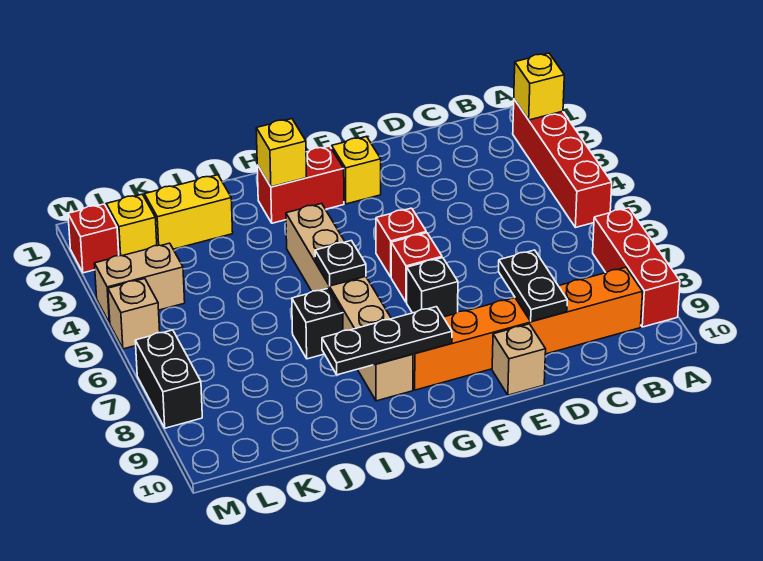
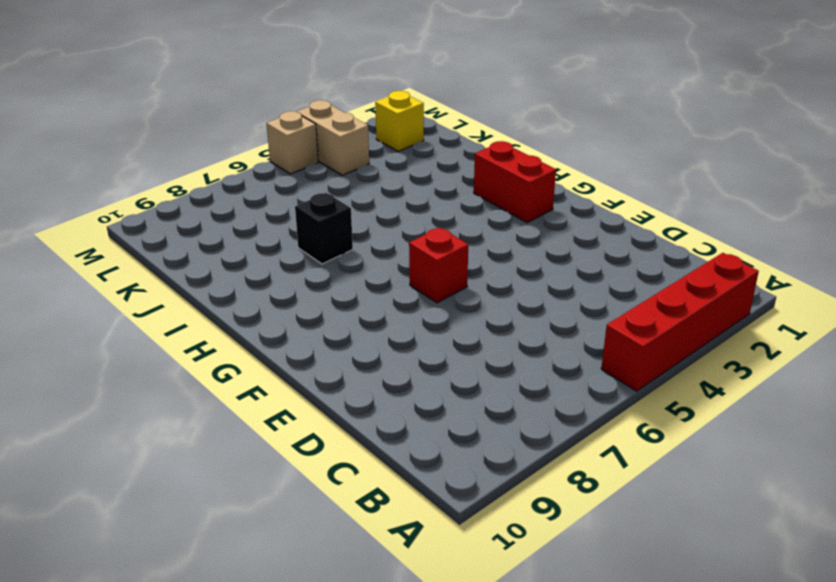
none -> red 1x3 brick [593,208,680,327]
none -> orange 1x6 brick [413,267,643,390]
none -> tan 1x1 brick [492,324,546,395]

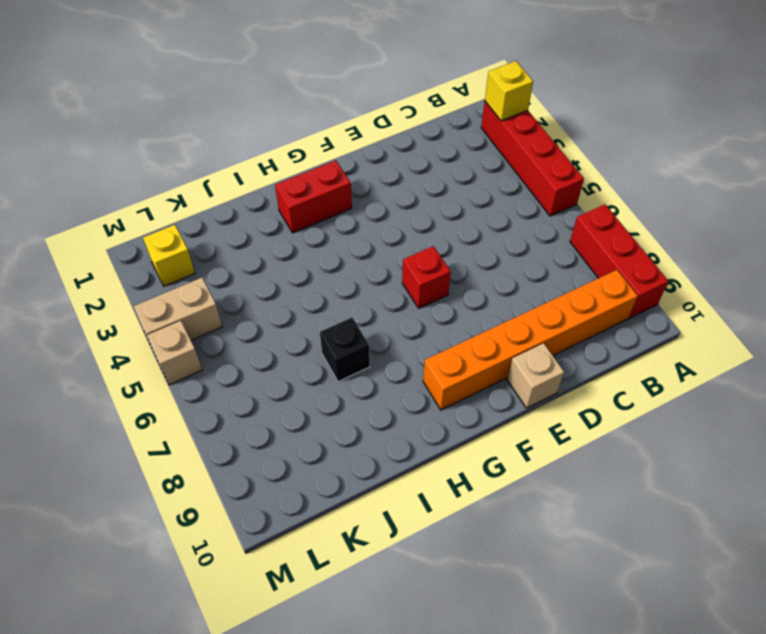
none -> yellow 1x1 brick [332,137,381,204]
none -> red 1x1 brick [376,208,426,277]
none -> black 1x1 brick [407,258,458,317]

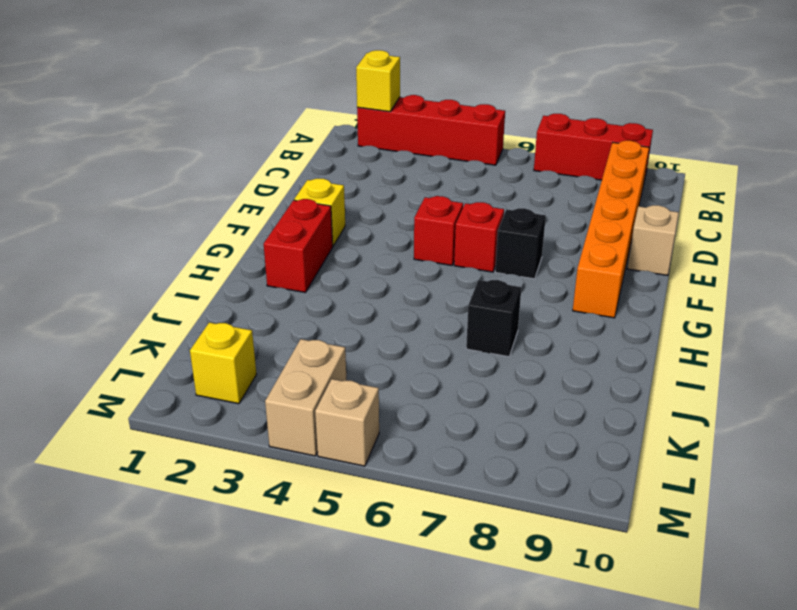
none -> tan 1x6 brick [286,204,413,401]
none -> yellow 1x2 brick [144,175,233,249]
none -> red 1x1 brick [68,204,119,273]

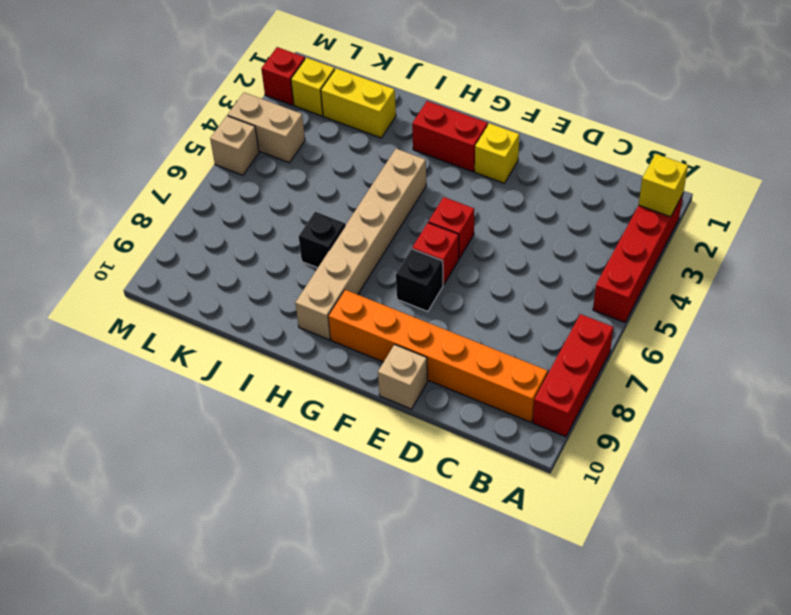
none -> black 1x2 brick [135,330,202,428]
none -> black 1x2 plate [499,250,567,322]
none -> black 1x3 plate [322,307,452,375]

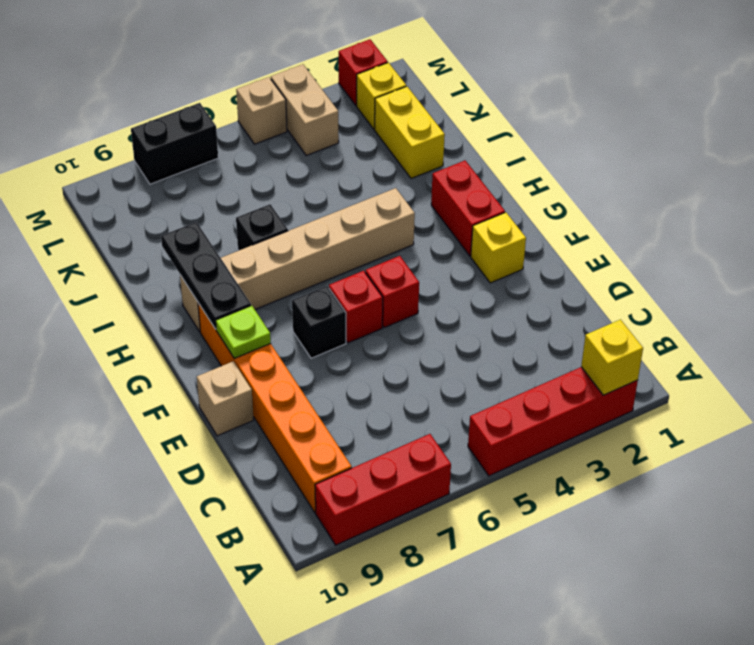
lime 1x1 plate [216,306,271,358] -> none
none -> black 1x2 plate [499,250,567,322]
none -> yellow 1x1 brick [256,119,306,187]
none -> black 1x1 plate [315,241,366,286]

